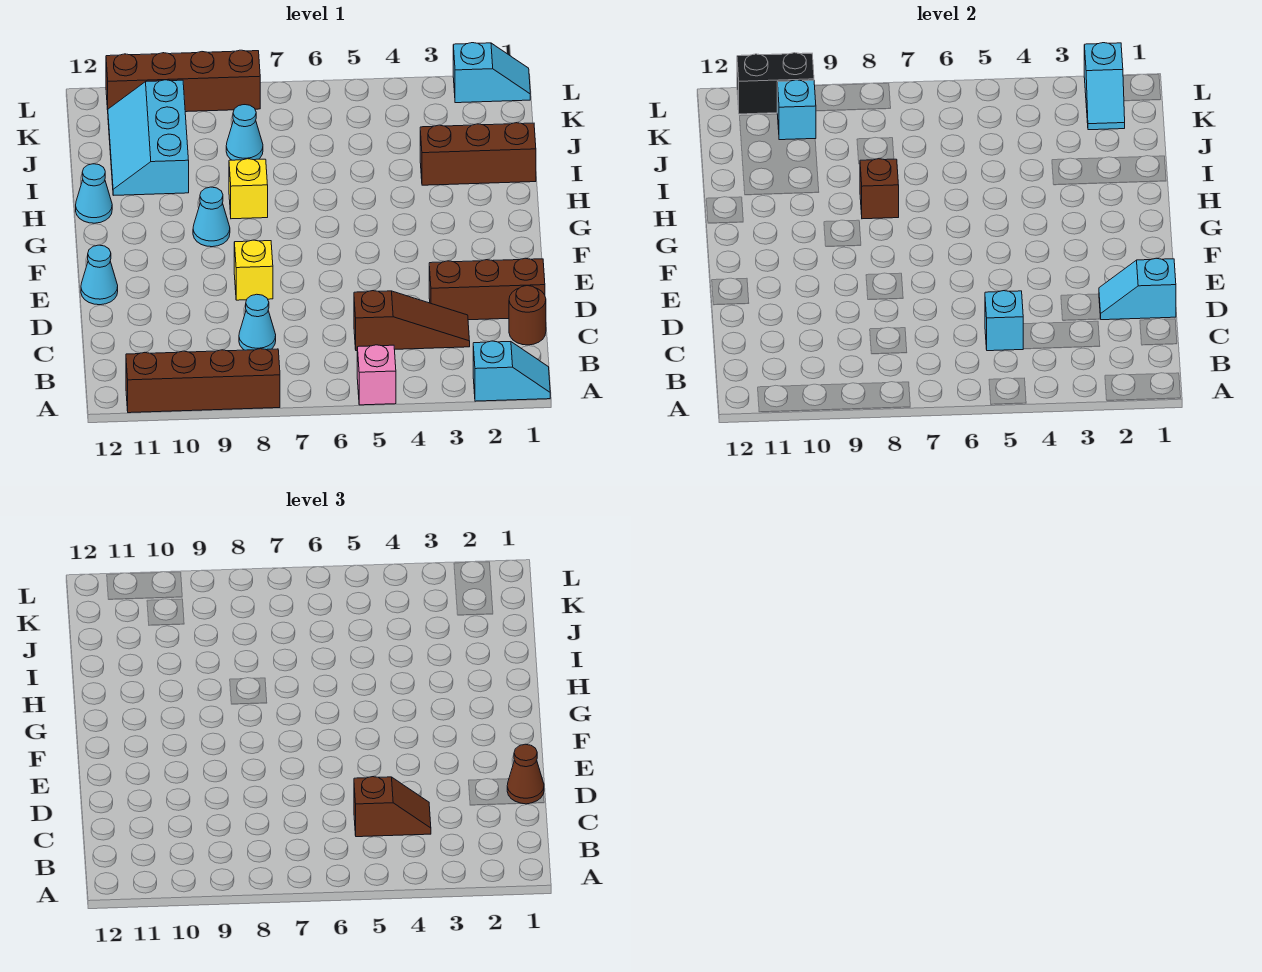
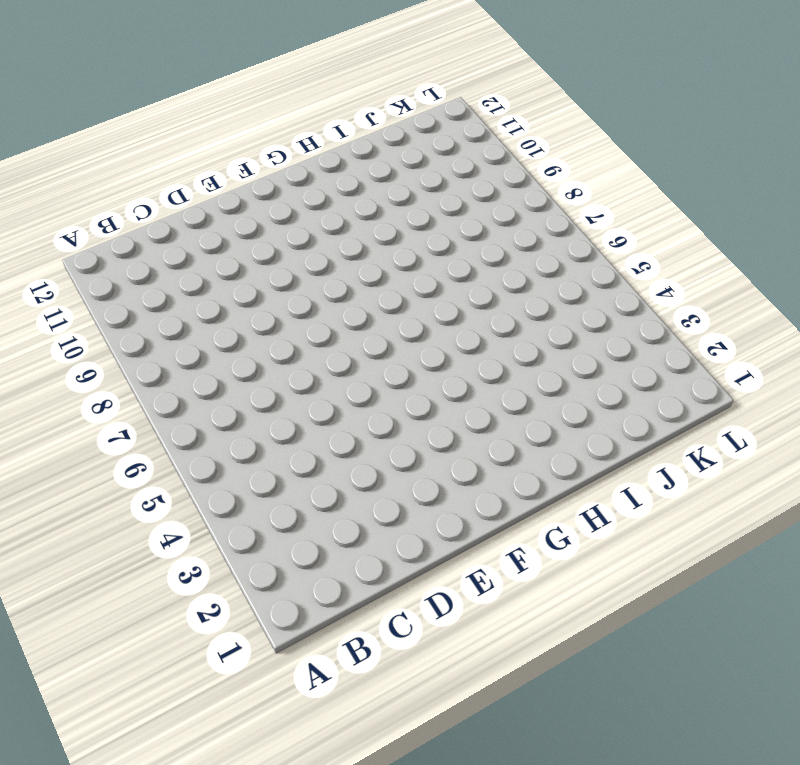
none -> cyan 1x2 slope [473,341,550,401]
none -> pink 1x1 brick [357,345,396,405]
none -> brown 1x4 brick [126,349,280,413]

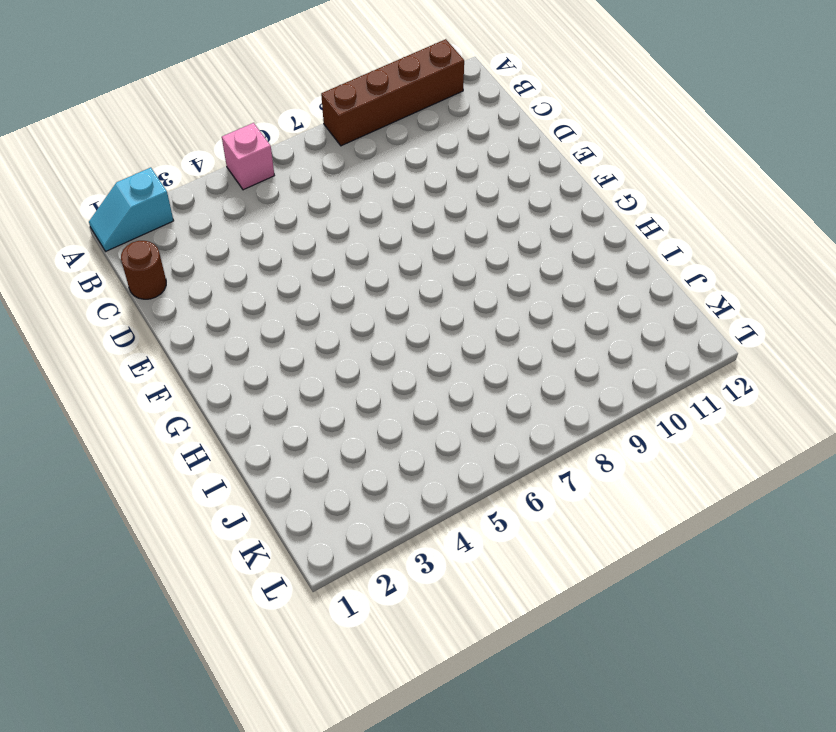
none -> brown 1x3 slope [354,291,470,351]
none -> cyan 1x1 cone [239,294,276,350]
none -> brown 1x3 brick [429,258,545,320]

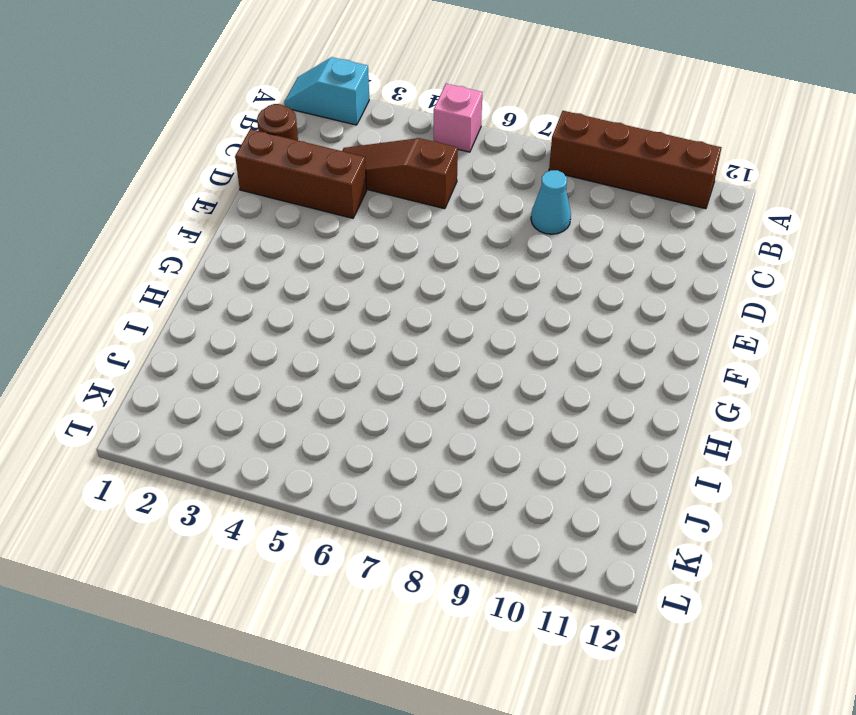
none -> yellow 1x1 brick [234,240,273,300]
none -> cyan 1x1 cone [81,245,118,305]
none -> cyan 1x1 cone [193,187,230,247]

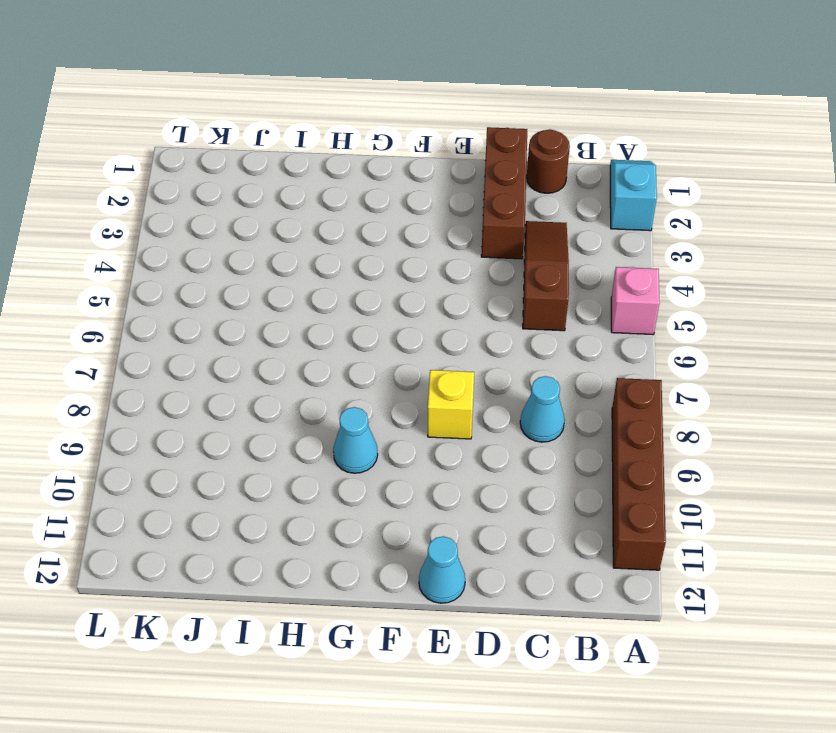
none -> yellow 1x1 brick [229,159,268,219]
none -> cyan 1x1 cone [76,164,112,223]
none -> brown 1x3 brick [420,123,536,185]

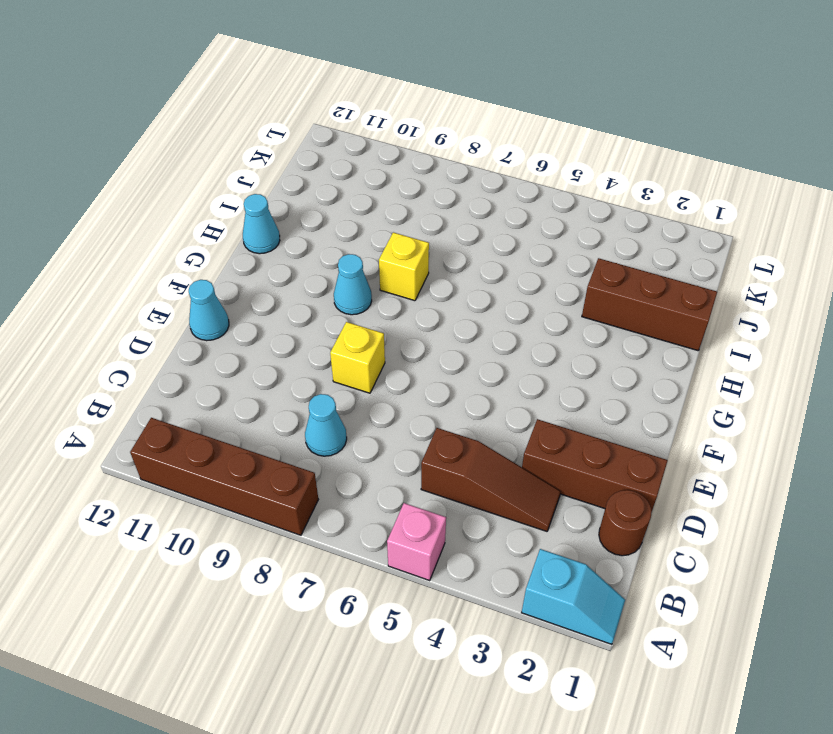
none -> cyan 2x3 slope [108,80,189,195]
none -> cyan 1x1 cone [226,105,263,160]
none -> cyan 1x2 slope [453,43,530,103]

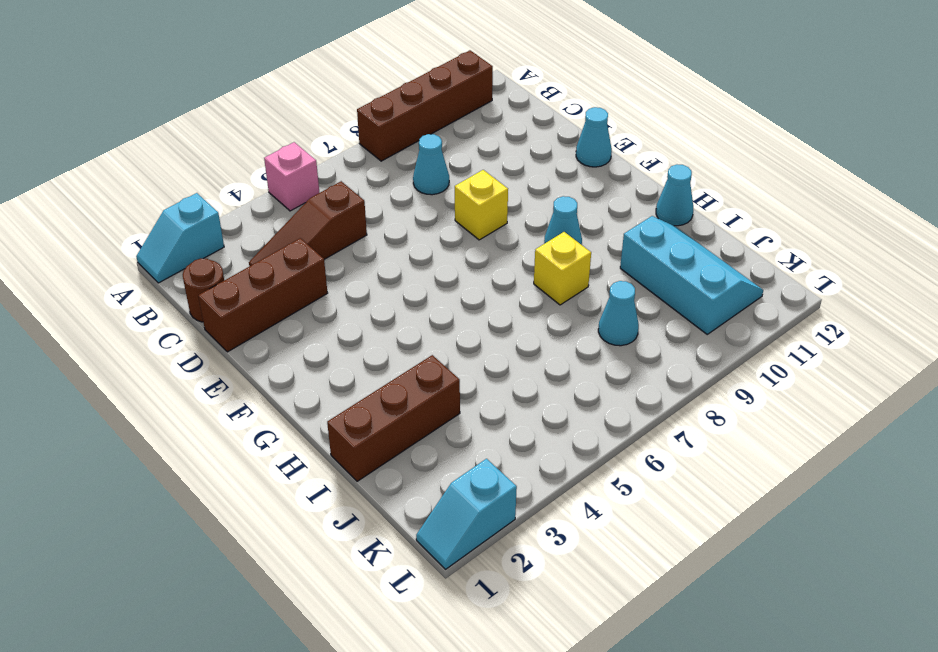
none -> brown 1x4 brick [106,50,260,112]
none -> cyan 1x1 brick [985,291,1023,351]
none -> cyan 1x2 slope [1099,258,1176,320]

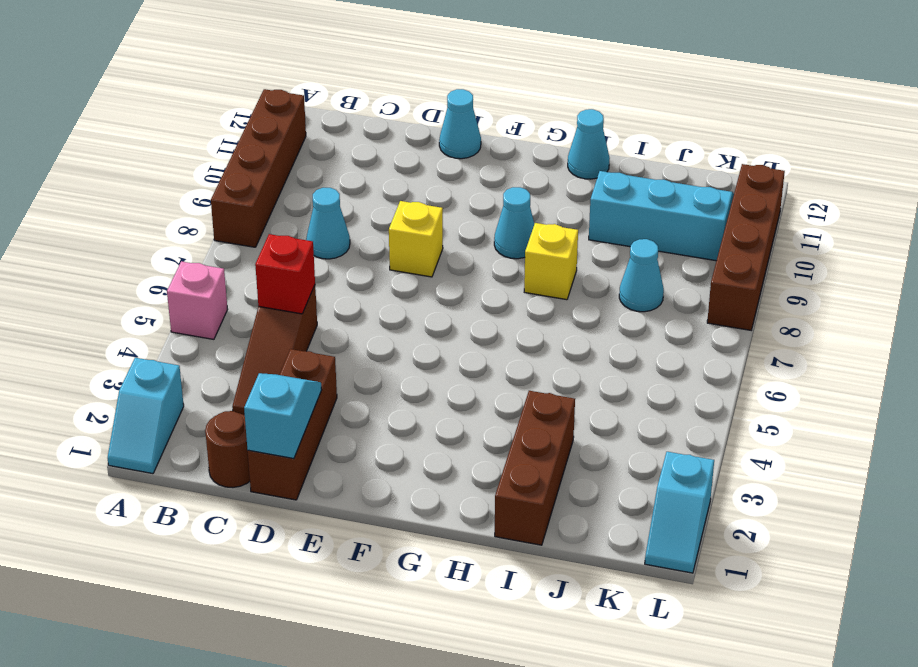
red 1x1 brick [255,234,315,314] -> cyan 1x1 brick [985,291,1023,351]
none -> brown 1x1 brick [860,159,899,219]
none -> cyan 1x2 slope [1084,43,1125,130]
none -> cyan 1x1 brick [777,80,816,140]

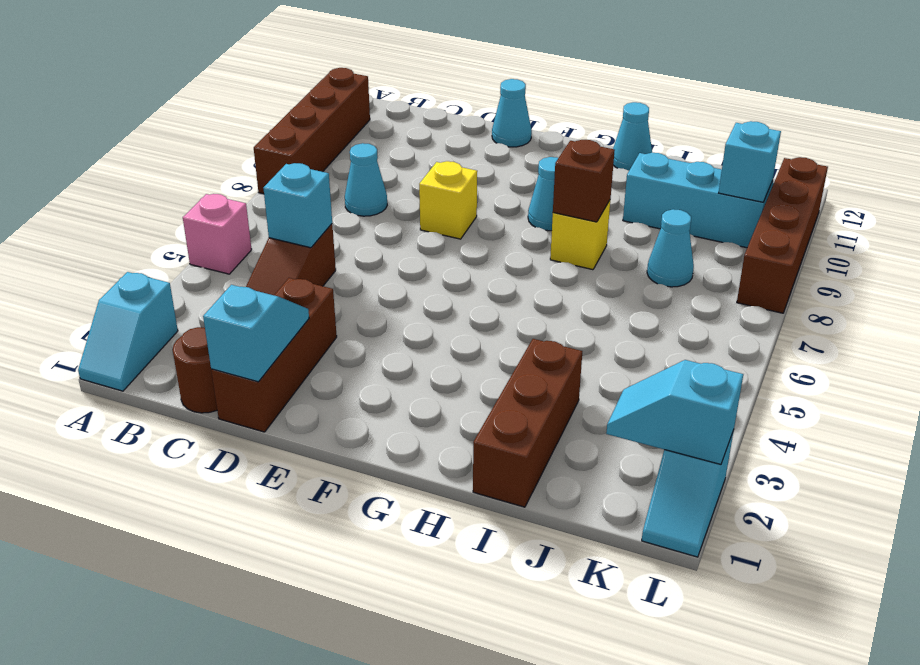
none -> black 1x2 brick [737,53,814,114]
none -> brown 1x2 slope [354,777,431,837]
none -> brown 1x1 cone [507,744,544,804]

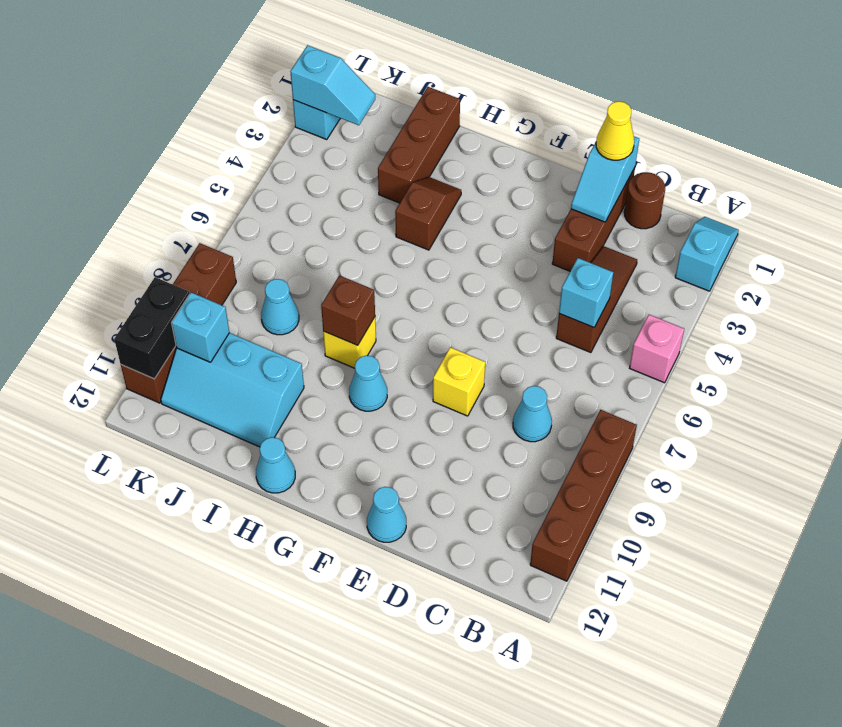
yellow 1x1 cone [596,101,634,160] -> brown 1x1 cone [507,744,544,804]
brown 1x2 slope [395,177,461,250] -> brown 1x2 slope moved to [354,777,431,837]

